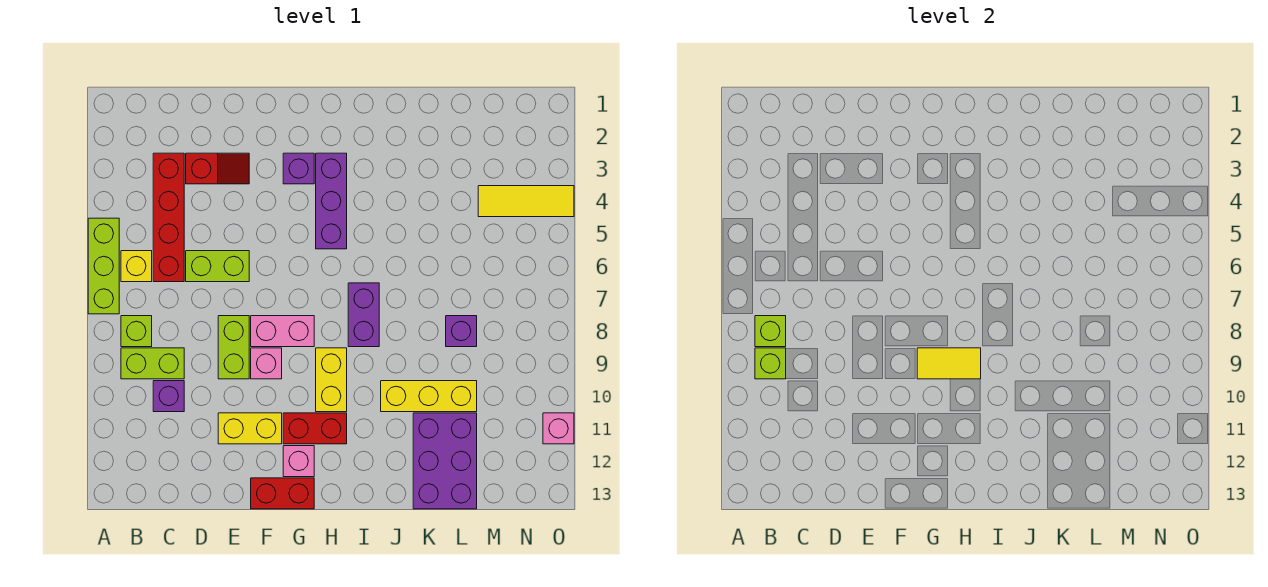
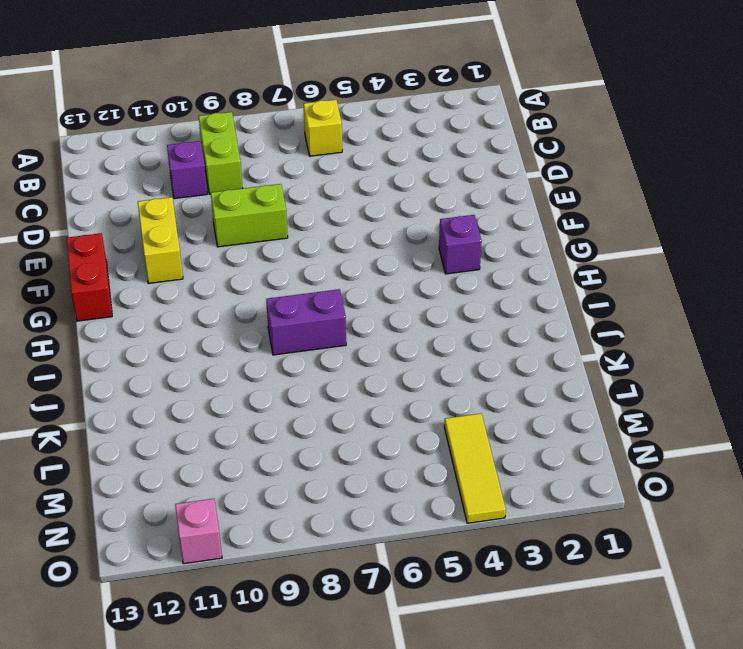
none -> lime 1x3 brick [88,218,119,314]
none -> lime 1x1 brick [121,316,152,347]
none -> red 1x4 brick [153,153,184,282]

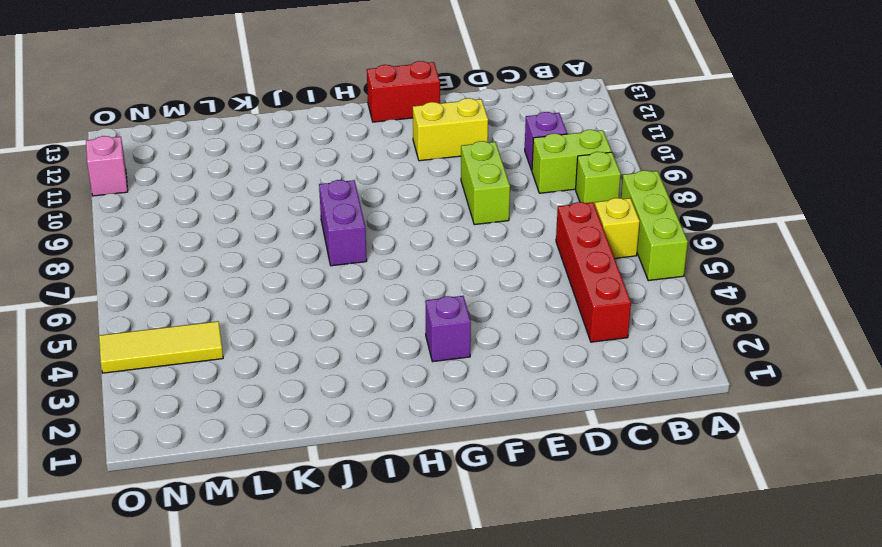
none -> red 1x2 slope [186,153,249,184]
none -> lime 1x2 brick [186,251,249,282]
none -> pink 1x2 brick [251,316,314,347]

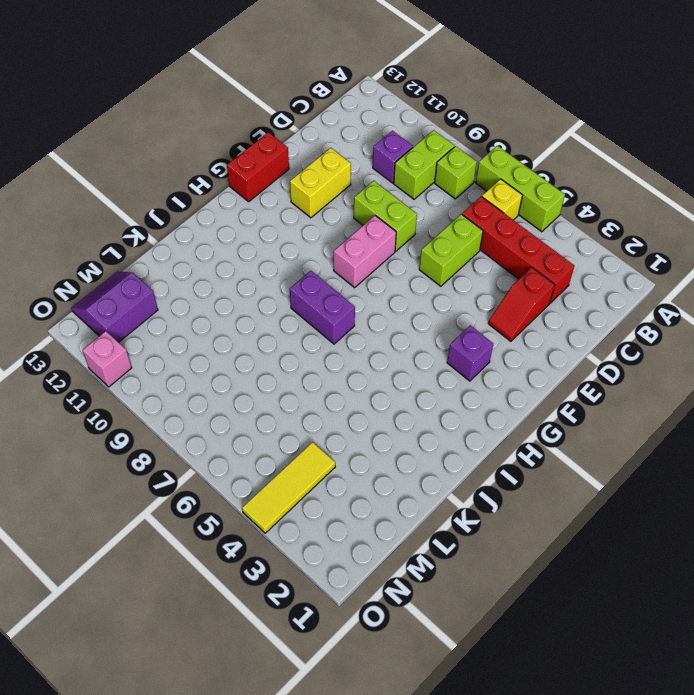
purple 2x2 slope [71,271,158,342] -> none
none -> pink 1x1 brick [251,348,282,379]
none -> red 1x2 brick [283,413,347,444]
none -> pink 1x1 brick [283,446,314,477]

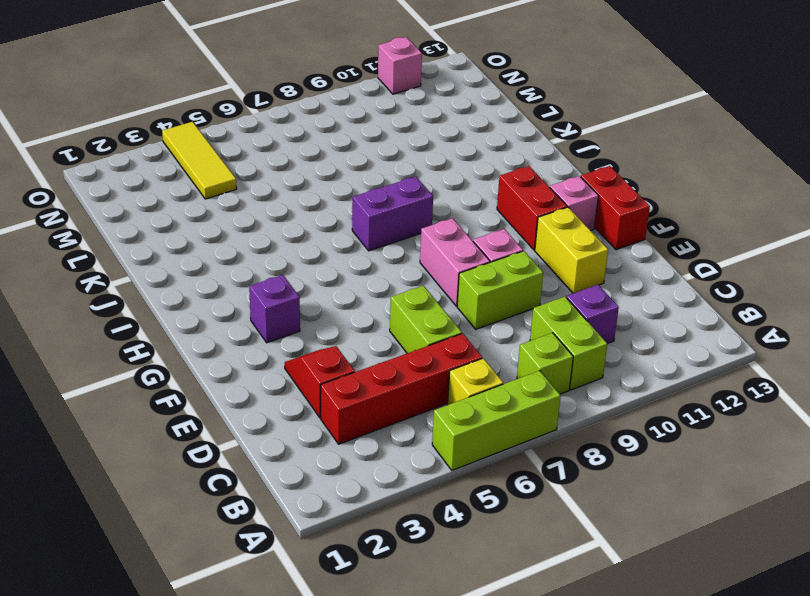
none -> purple 1x3 brick [316,153,347,249]
none -> yellow 1x2 brick [316,348,347,412]
none -> yellow 1x3 brick [381,381,477,412]

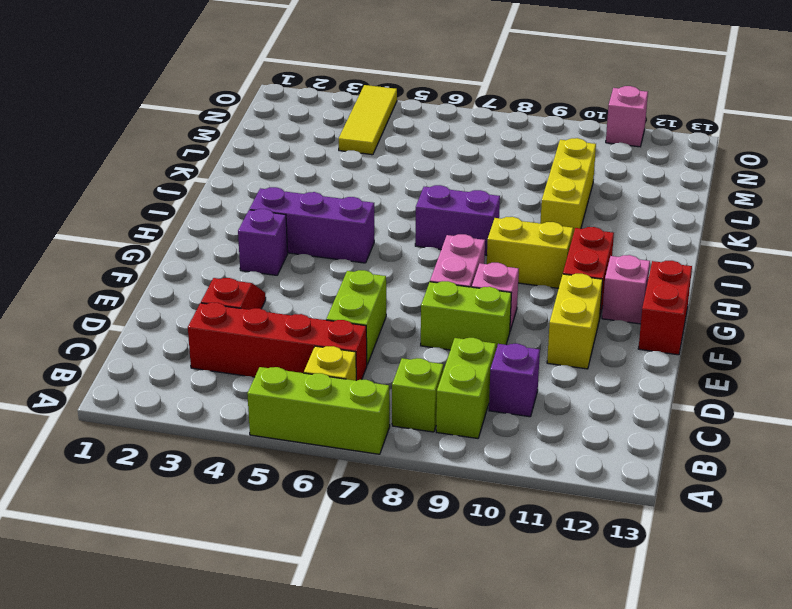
none -> purple 2x3 brick [413,413,477,509]
none -> purple 1x1 brick [446,316,477,347]
none -> lime 1x1 brick [755,316,786,347]

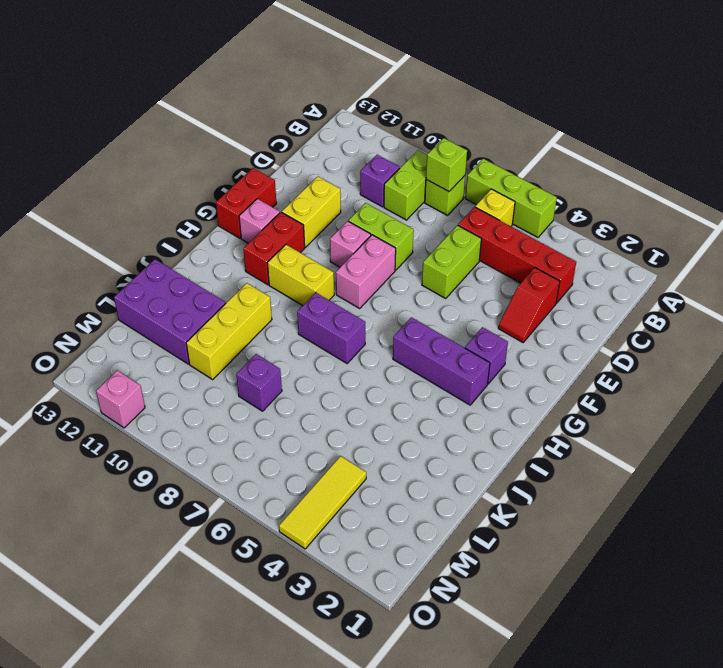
none -> lime 1x1 brick [755,348,786,379]
none -> yellow 1x2 tile [917,348,981,379]

